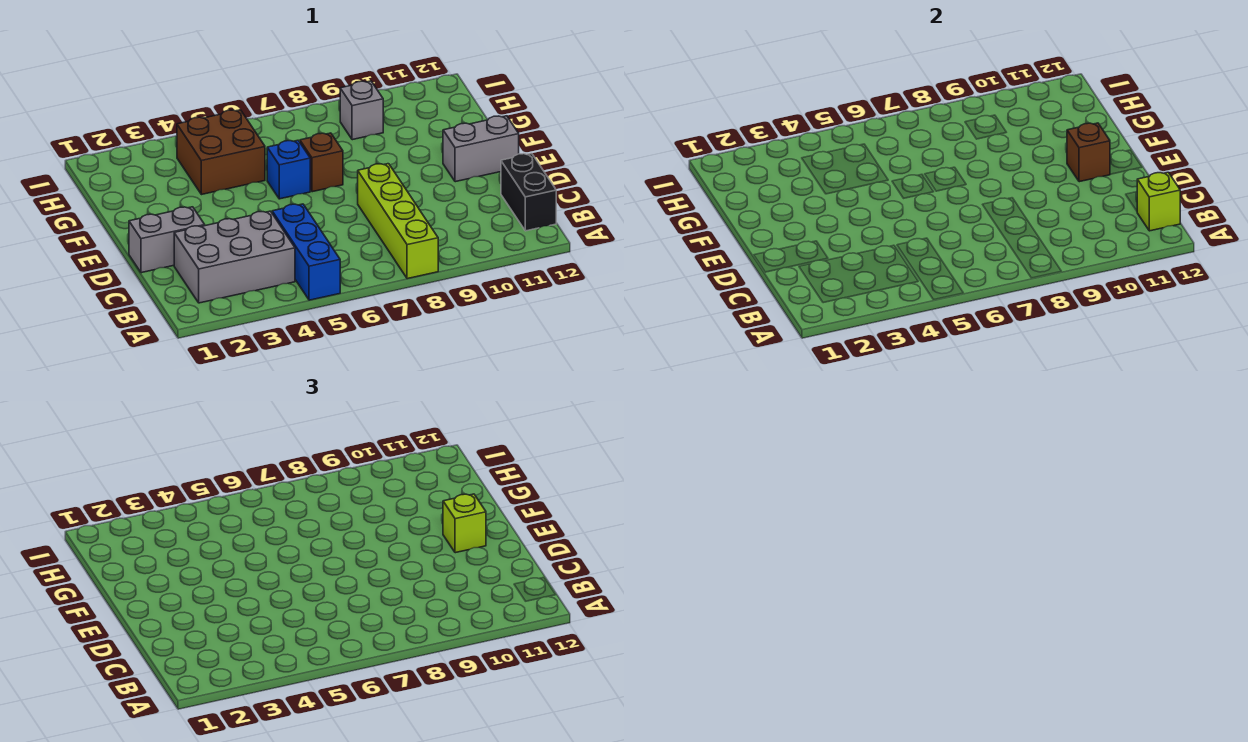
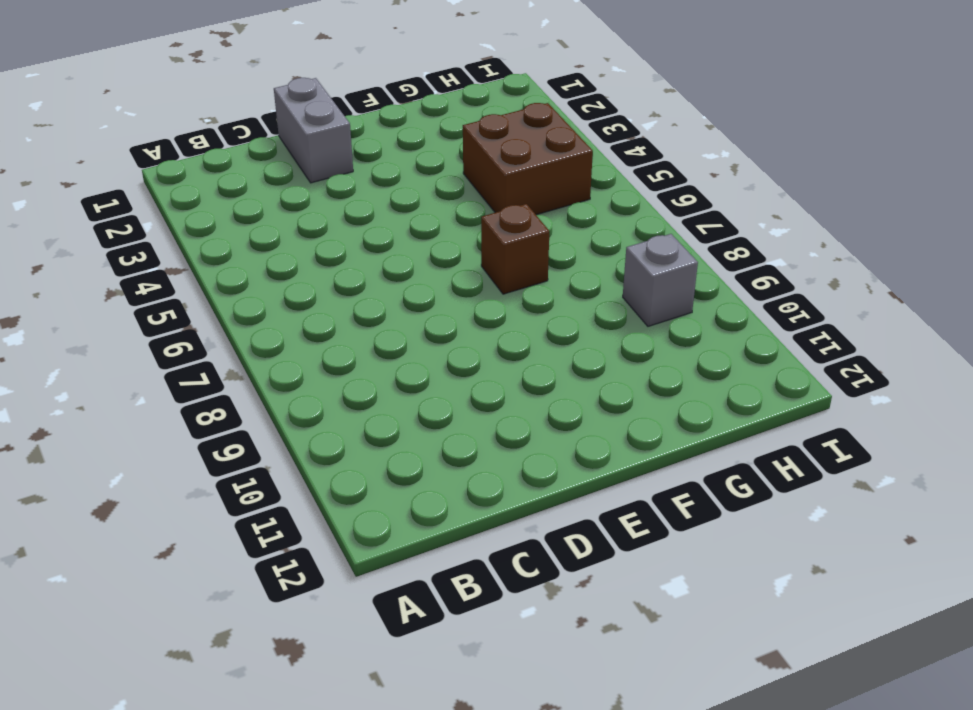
none -> blue 1x3 brick [272,204,340,300]
none -> lime 1x4 brick [358,164,438,279]
none -> grey 2x3 brick [174,211,295,303]

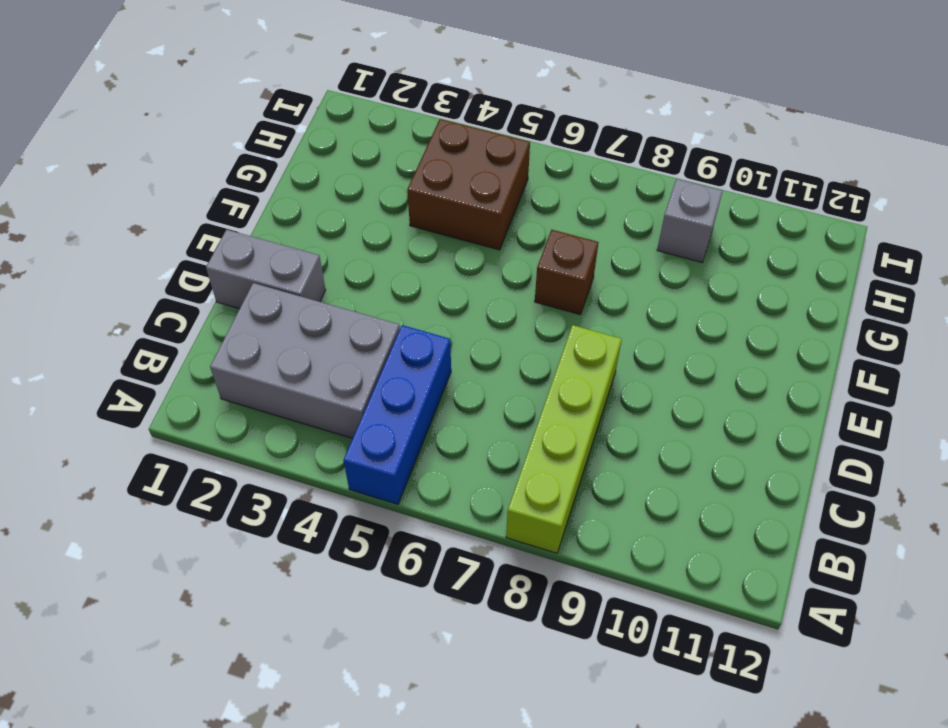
none -> black 1x2 brick [501,154,556,231]
none -> grey 1x2 brick [443,116,519,182]
none -> blue 1x1 brick [267,140,310,199]

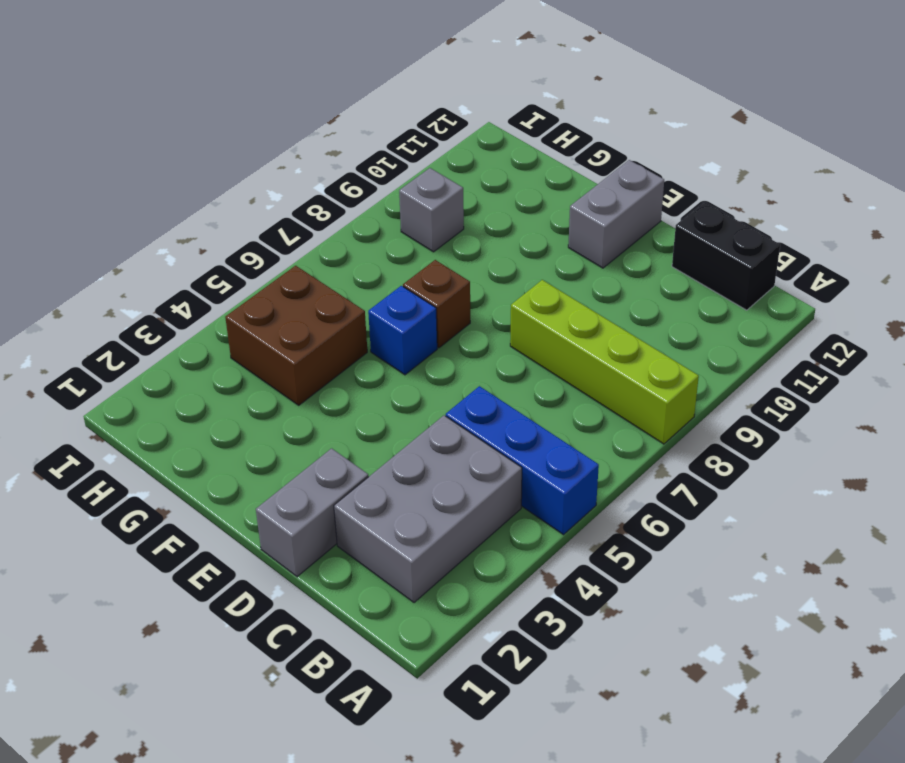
none -> lime 1x1 brick [1137,172,1180,231]
none -> brown 1x1 brick [1067,123,1110,182]
none -> lime 1x1 brick [443,494,486,553]

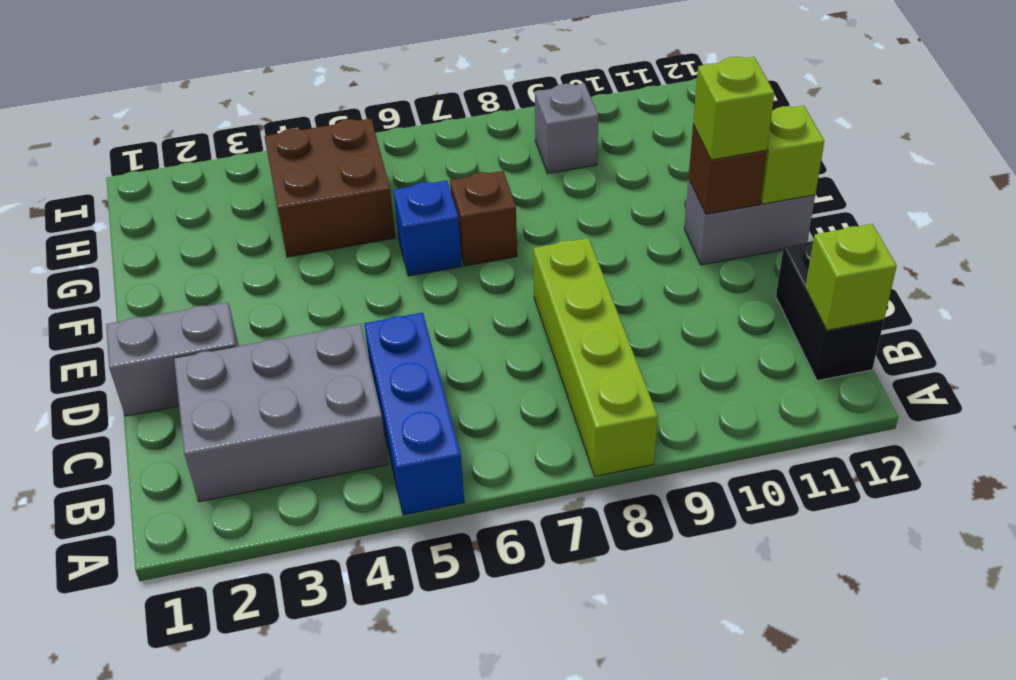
lime 1x1 brick [760,105,824,204] -> none

